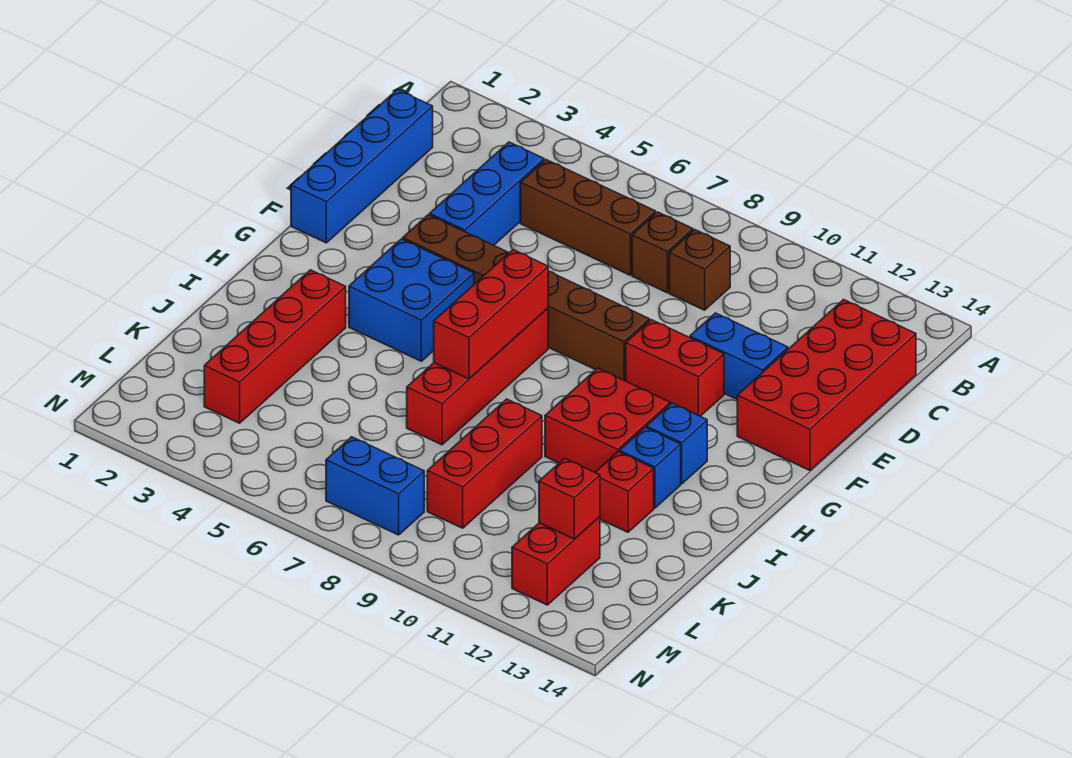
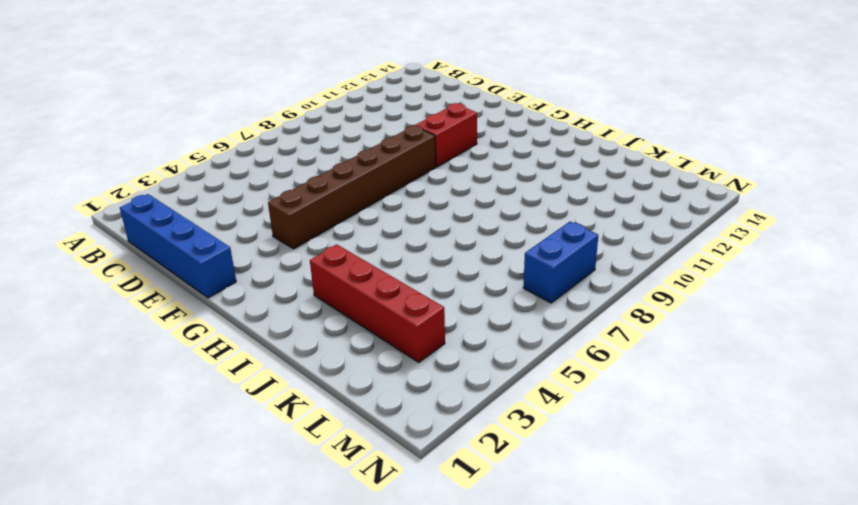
none -> blue 1x3 brick [430,142,544,245]
none -> brown 1x3 brick [520,160,656,275]
none -> brown 1x1 brick [632,212,693,293]

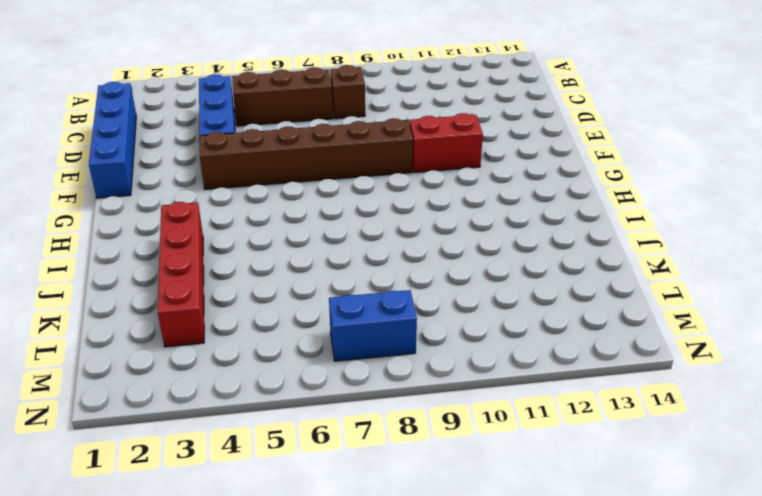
none -> brown 1x1 brick [669,230,730,310]
none -> red 2x4 brick [737,300,916,471]
none -> blue 1x2 brick [690,313,788,399]

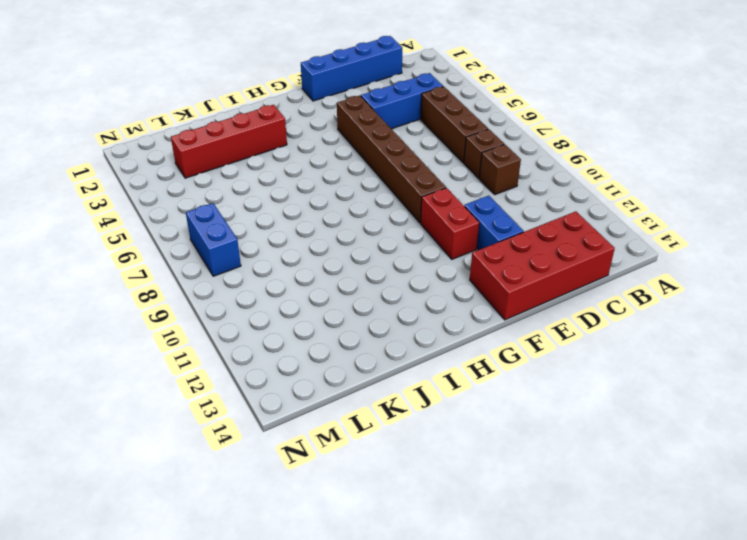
none -> blue 2x2 brick [349,239,474,361]
none -> red 1x4 brick [407,308,548,445]
none -> red 2x2 brick [545,368,670,472]

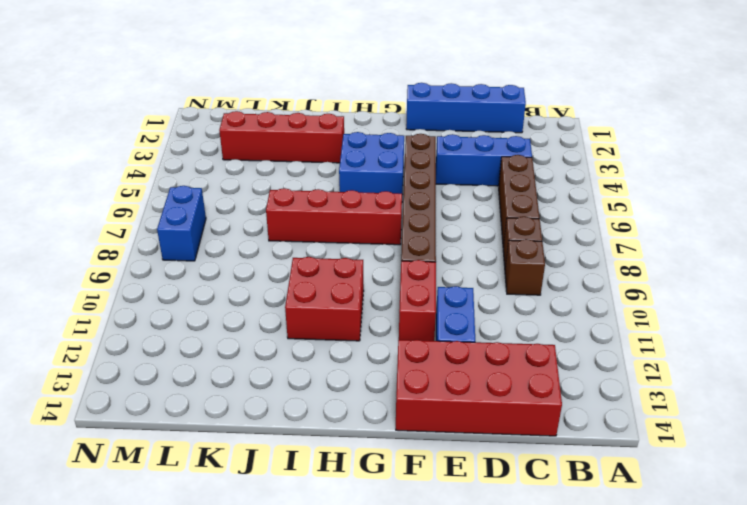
none -> blue 1x1 brick [646,403,707,484]
none -> blue 1x1 brick [620,427,681,508]
none -> red 1x3 brick [427,399,542,528]

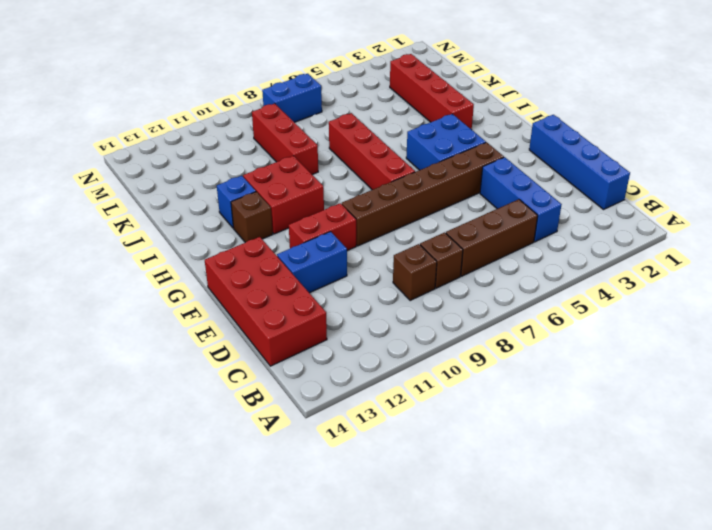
brown 1x1 brick [231,192,273,243] -> blue 1x1 brick [646,403,707,484]
none -> red 1x1 brick [595,452,654,532]
none -> red 1x2 brick [512,517,600,605]
none -> red 1x3 brick [434,250,548,379]

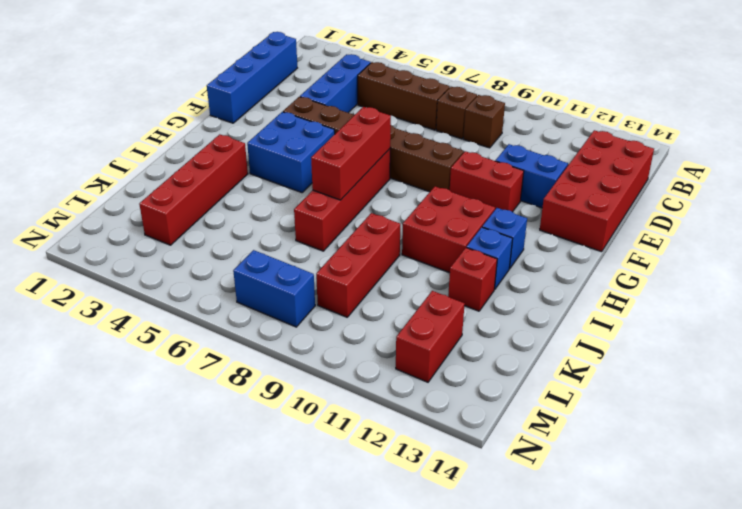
none -> red 1x1 brick [539,458,600,539]

